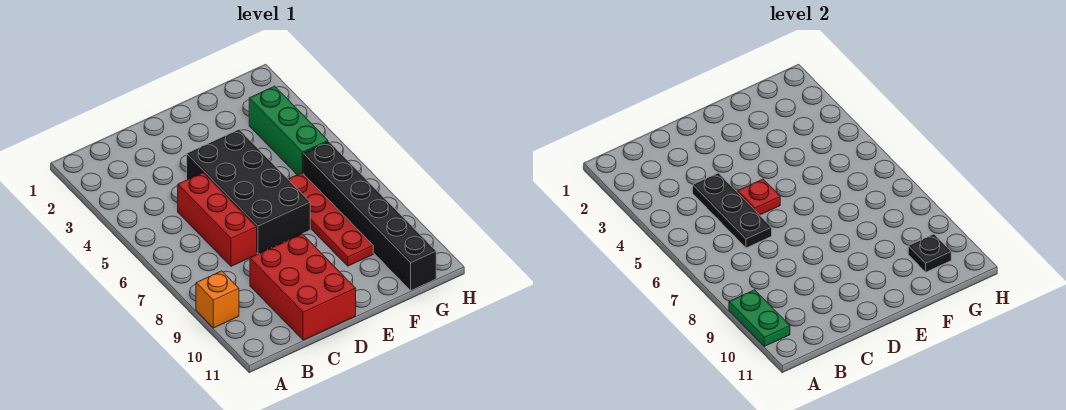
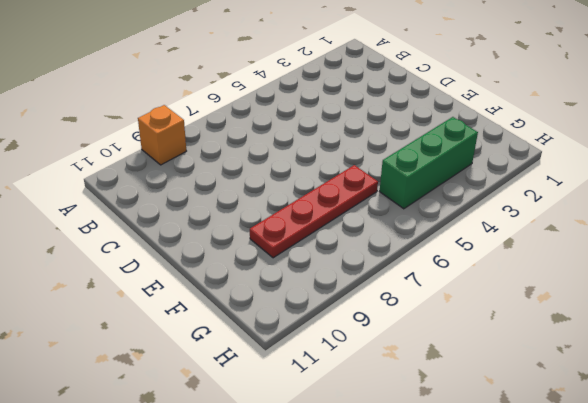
none -> red 1x3 brick [178,173,257,266]
none -> red 2x3 brick [250,234,356,340]

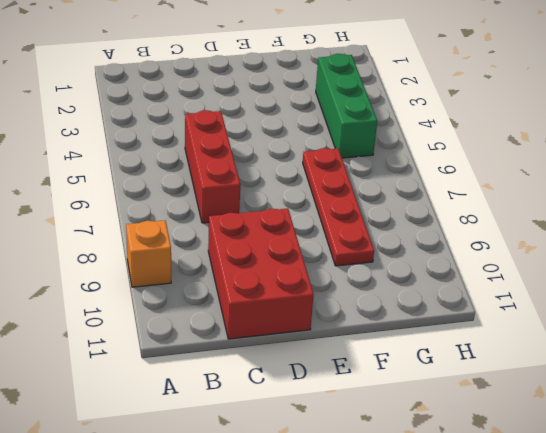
none -> black 2x4 brick [187,130,310,254]
none -> black 1x6 brick [303,142,436,290]

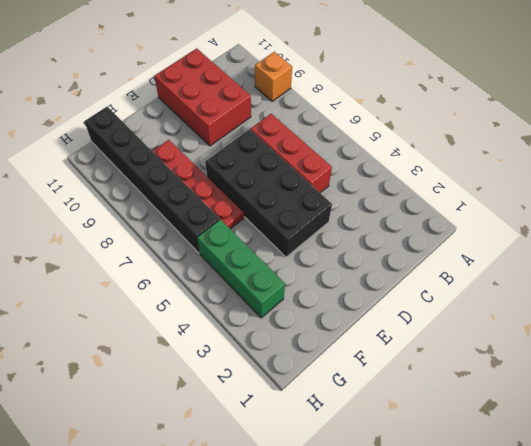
none -> green 1x2 plate [729,290,790,346]
none -> black 1x3 plate [693,173,772,248]

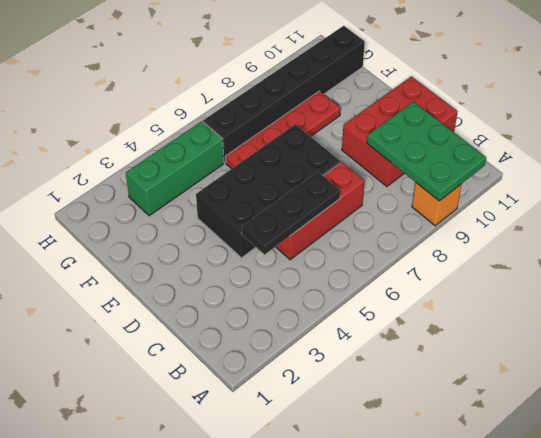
green 2x3 plate [367,102,486,201] -> green 1x2 plate [729,290,790,346]
none -> red 1x1 plate [738,179,780,215]
none -> black 1x1 plate [908,234,951,272]

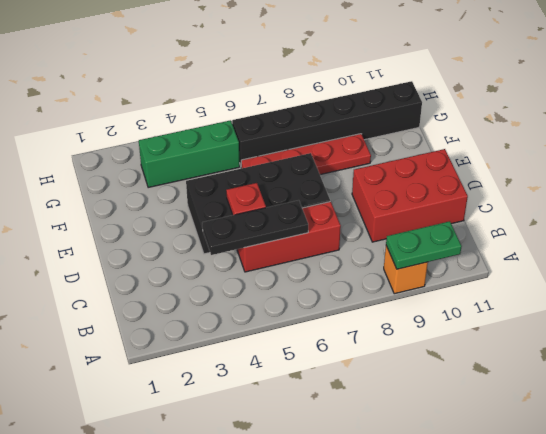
none -> black 1x1 plate [908,234,951,272]

